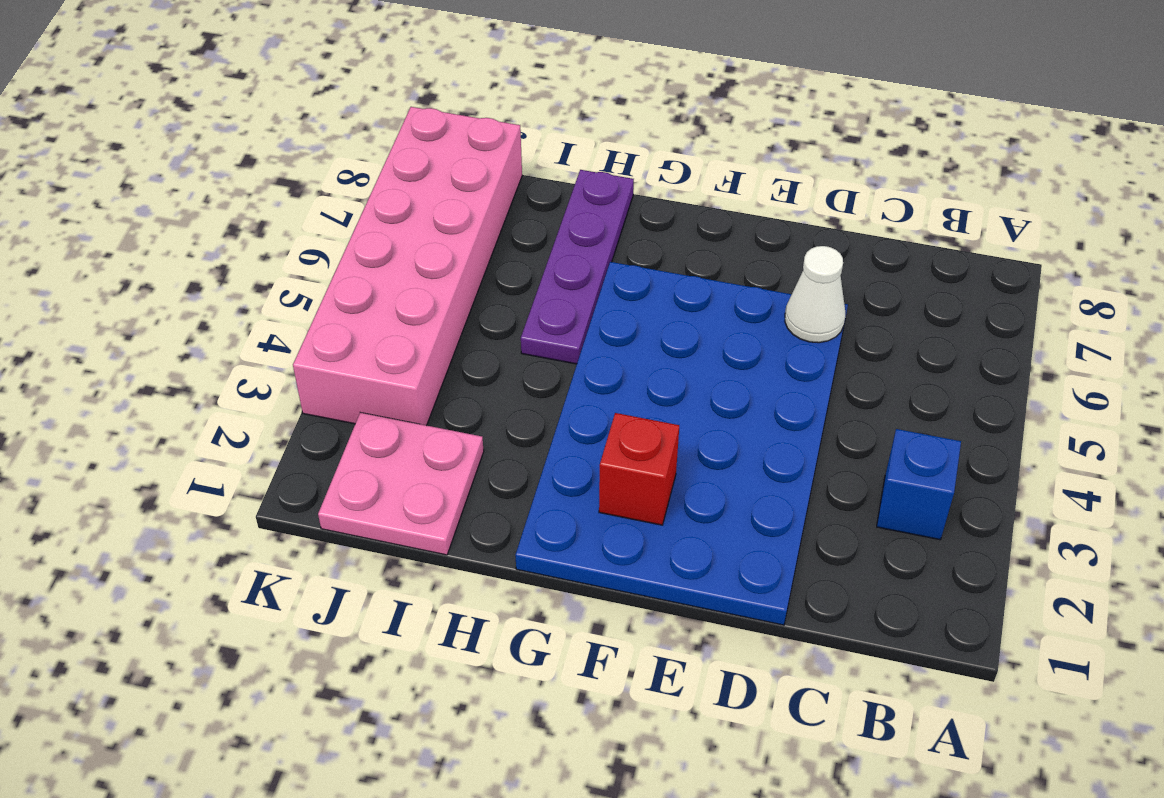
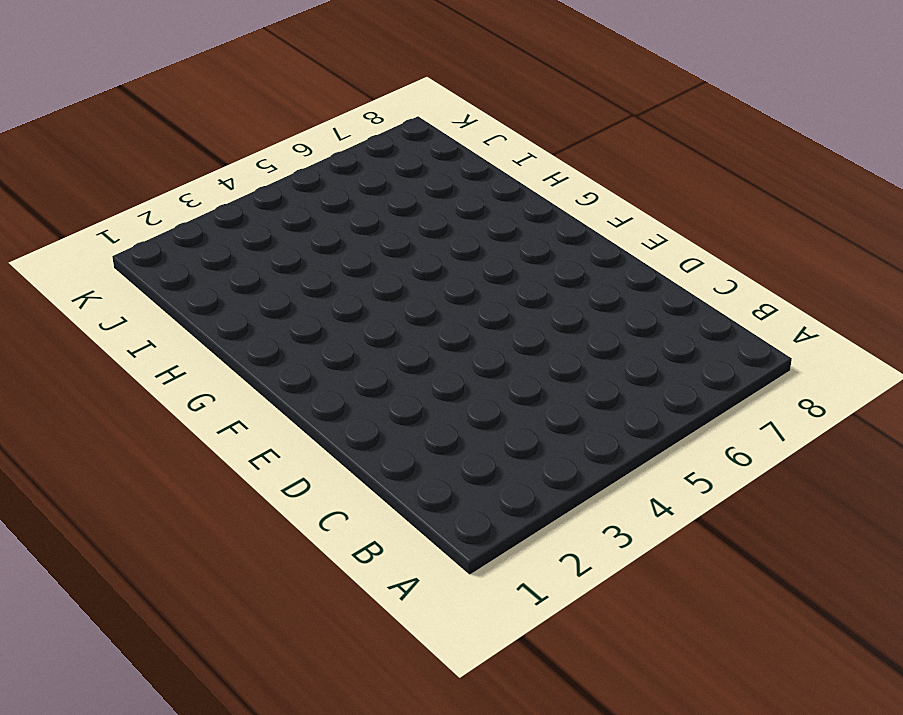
none -> blue 1x1 brick [877,429,961,540]
none -> blue 4x6 plate [515,262,848,625]

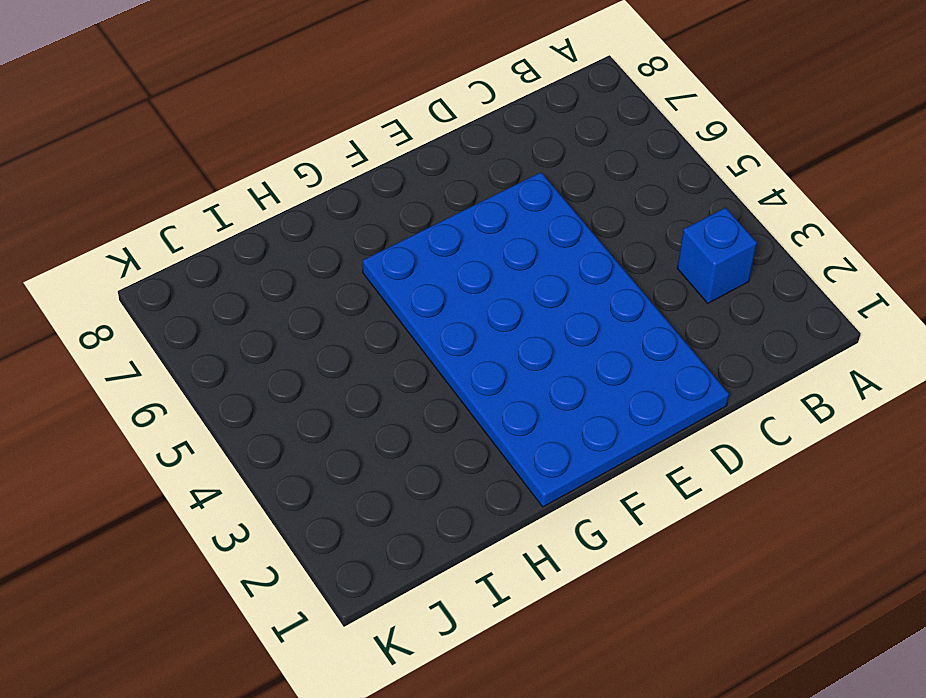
none -> purple 1x4 plate [521,170,634,364]
none -> pink 2x2 plate [318,413,484,555]

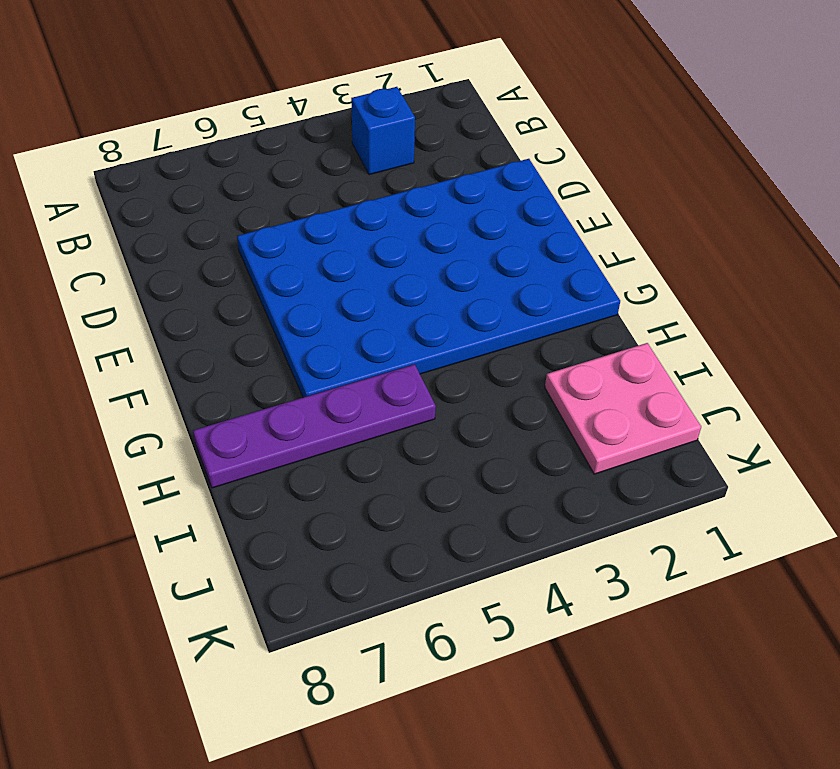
none -> pink 2x6 brick [293,107,522,425]
none -> white 1x1 cone [785,246,845,343]

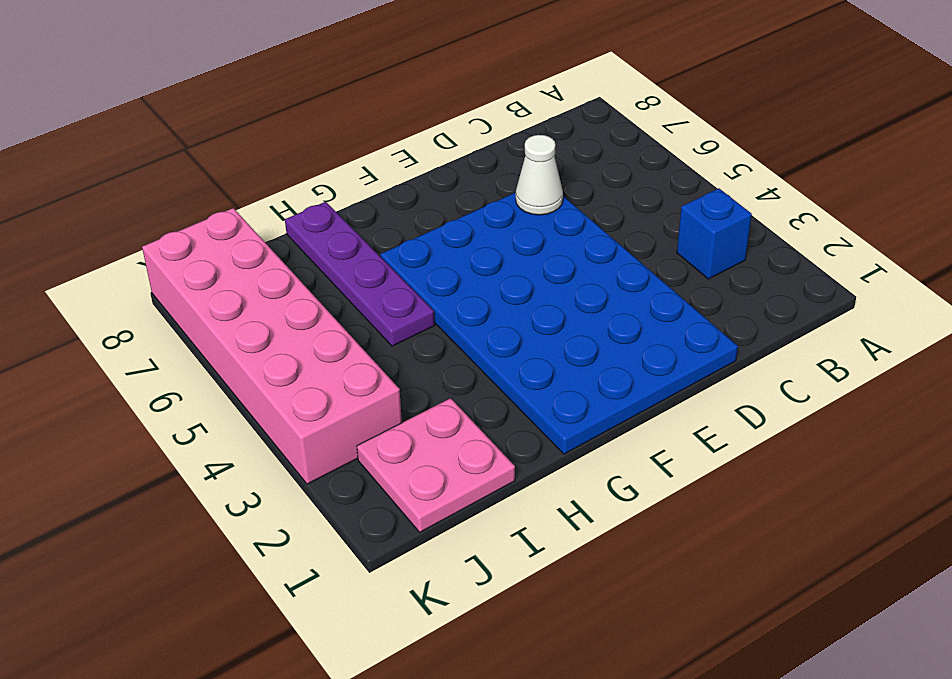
none -> red 1x1 brick [599,413,679,525]

